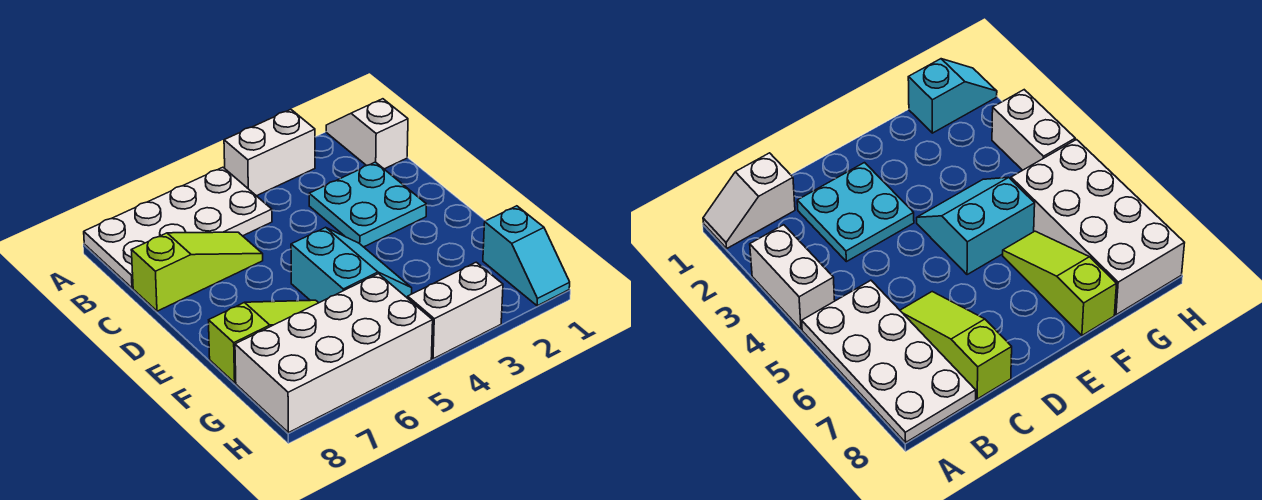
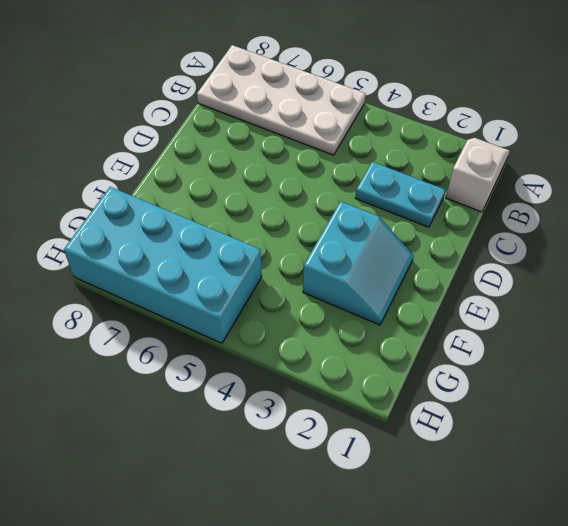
cyan 1x2 plate [355,162,445,227] -> cyan 2x2 plate [309,162,426,247]
cyan 2x2 slope [303,201,414,325] -> cyan 2x2 slope moved to [291,227,412,303]
cyan 2x4 brick [64,187,262,343] -> white 2x4 brick [235,274,433,433]
none -> white 1x2 brick [224,110,315,196]
none -> lime 1x3 slope [131,232,263,311]

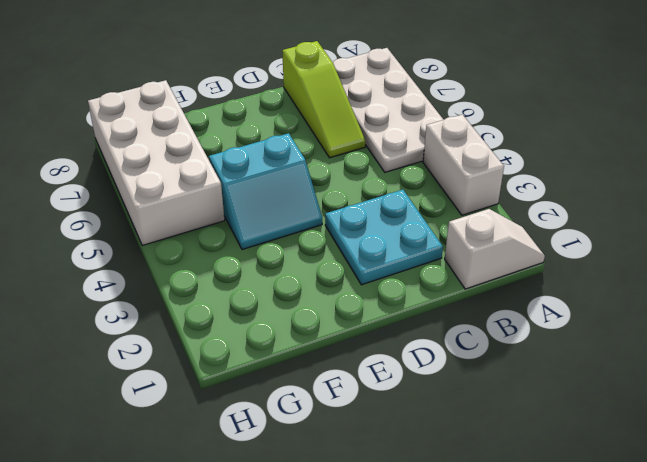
none -> lime 1x3 slope [209,300,318,383]
none -> cyan 1x2 slope [483,206,570,306]

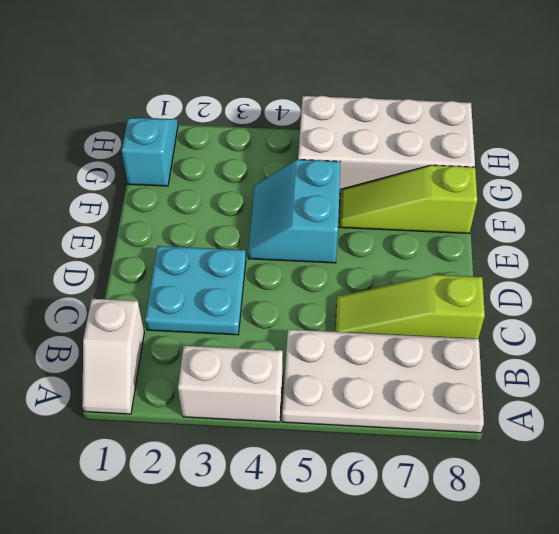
none -> white 1x2 brick [408,262,503,359]

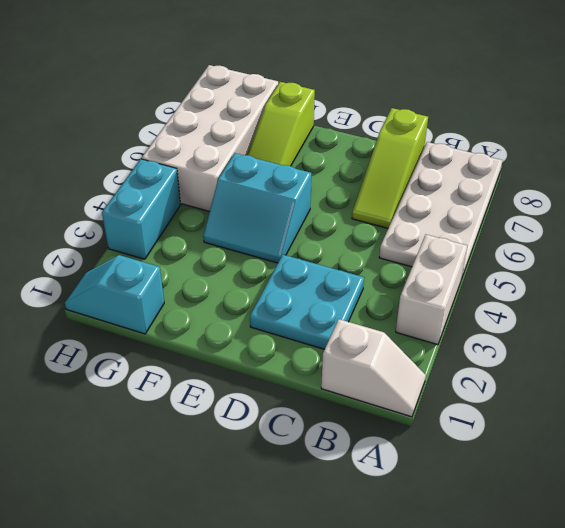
cyan 1x2 brick [102,159,181,259] -> white 1x2 brick [408,262,503,359]

